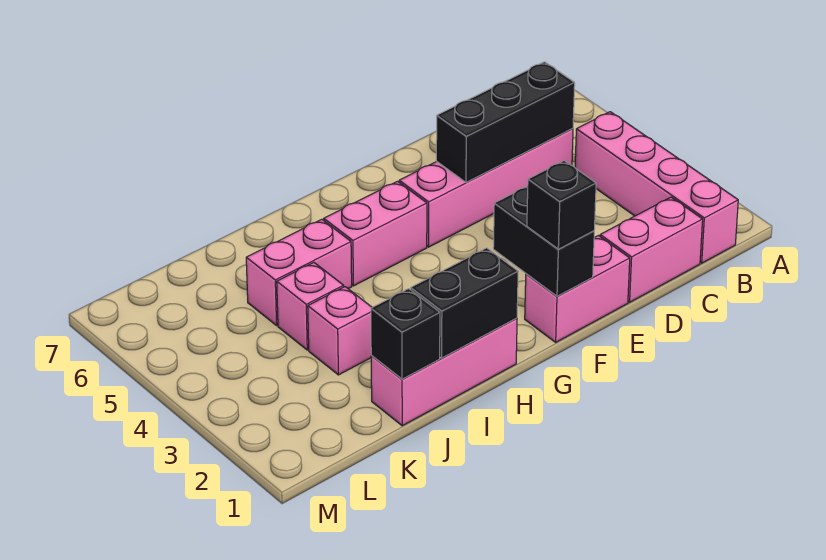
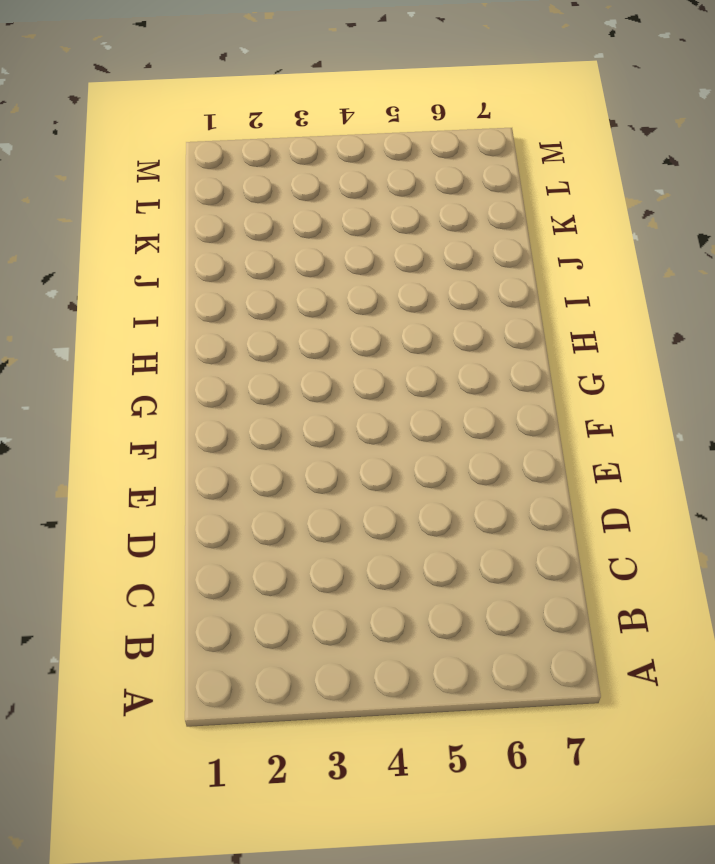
none -> pink 1x4 brick [575,112,738,263]
none -> pink 1x2 brick [600,197,703,302]
none -> pink 1x4 brick [399,128,573,247]

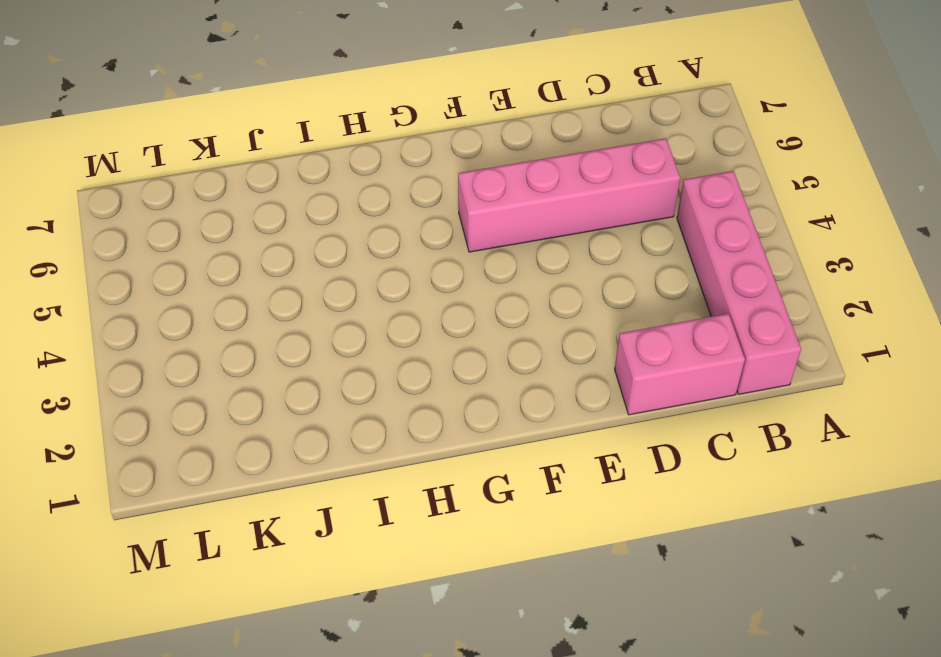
none -> pink 1x2 brick [525,236,630,342]
none -> pink 1x2 brick [324,181,427,286]
none -> pink 1x3 brick [371,318,517,426]

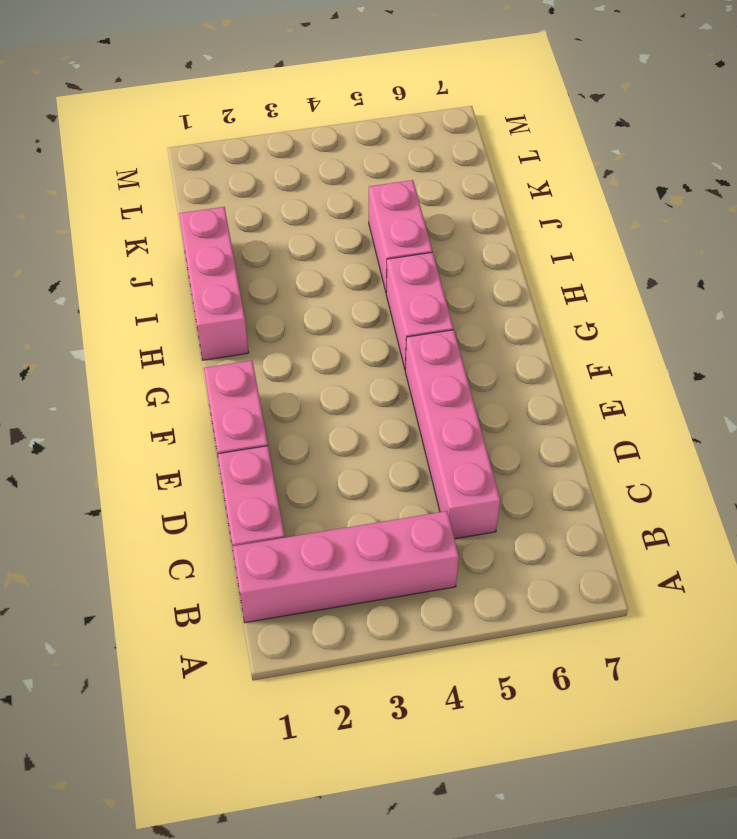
none -> pink 1x1 brick [308,287,372,375]
none -> pink 1x1 brick [277,263,344,350]
none -> black 1x3 brick [436,62,575,183]

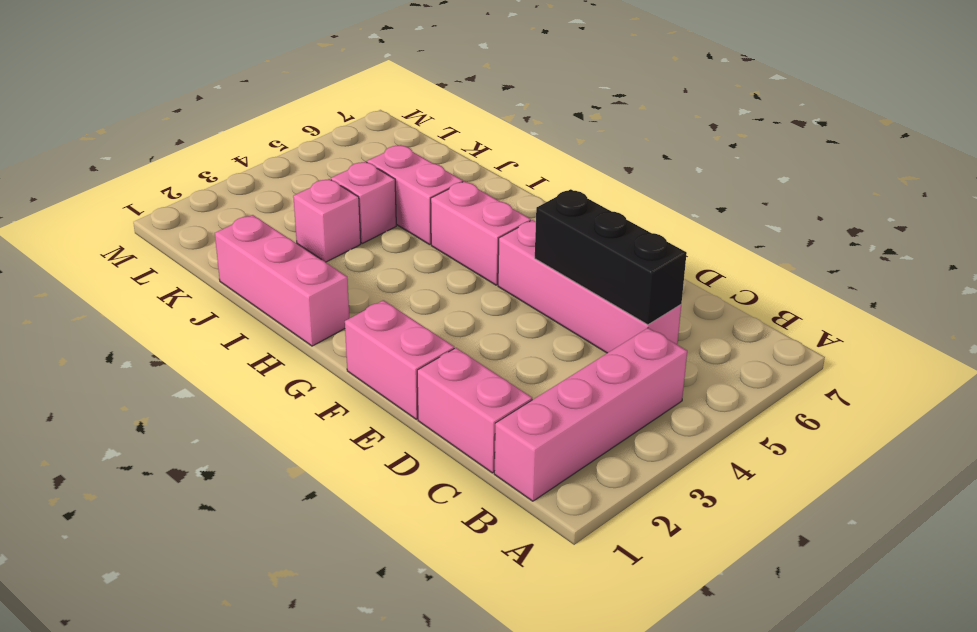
none -> black 1x2 brick [493,186,594,296]
none -> black 1x2 brick [411,248,518,358]
none -> black 1x1 brick [371,289,440,379]

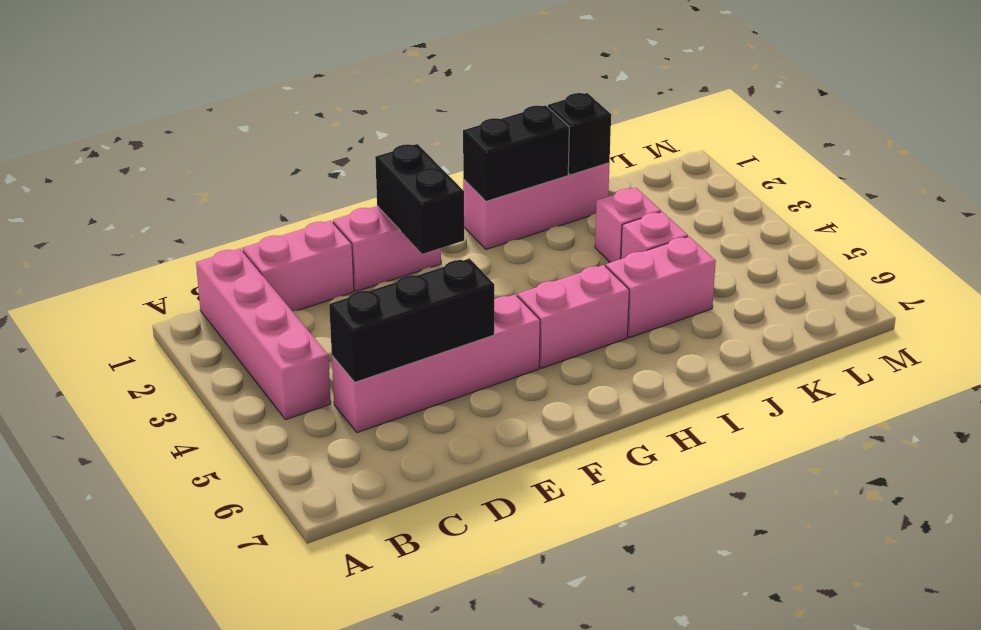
none -> black 1x1 brick [527,161,596,249]

